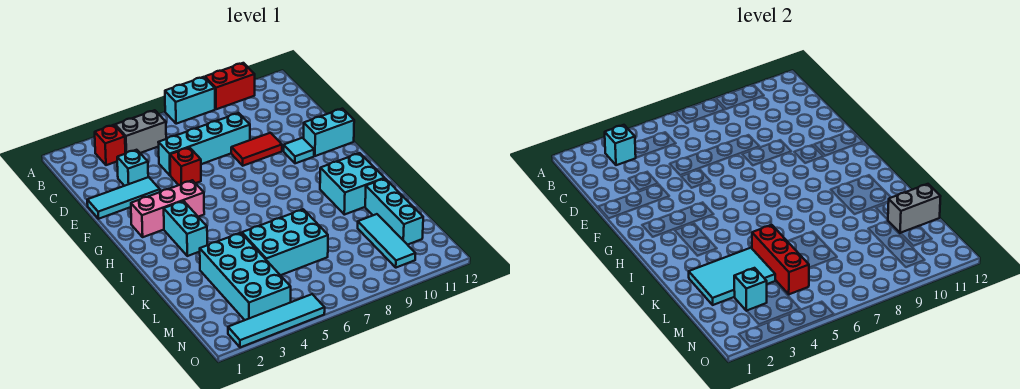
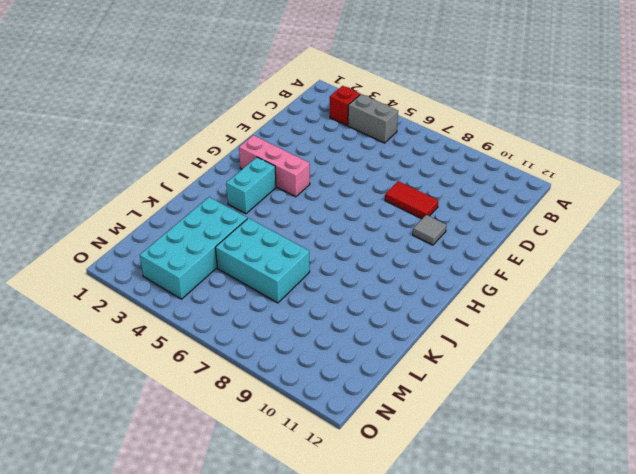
grey 1x1 tile [413,215,446,245] -> cyan 1x1 tile [284,138,314,163]
none -> cyan 1x2 brick [165,77,215,124]
none -> red 1x2 brick [205,63,255,109]
none -> cyan 1x1 brick [117,150,148,186]

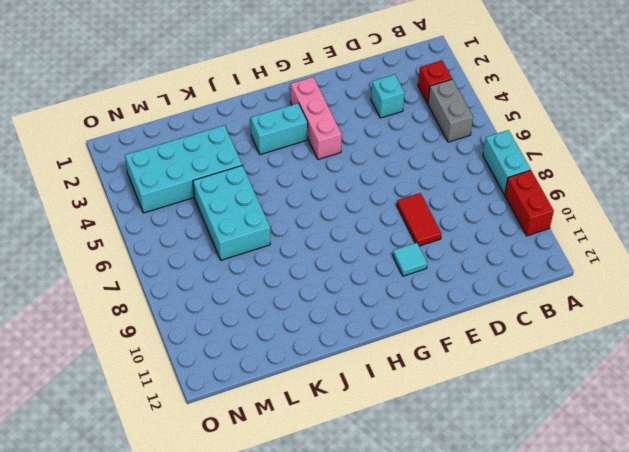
none -> cyan 1x4 brick [158,113,250,175]
none -> cyan 1x3 tile [87,177,160,219]
none -> red 1x1 brick [170,147,201,185]

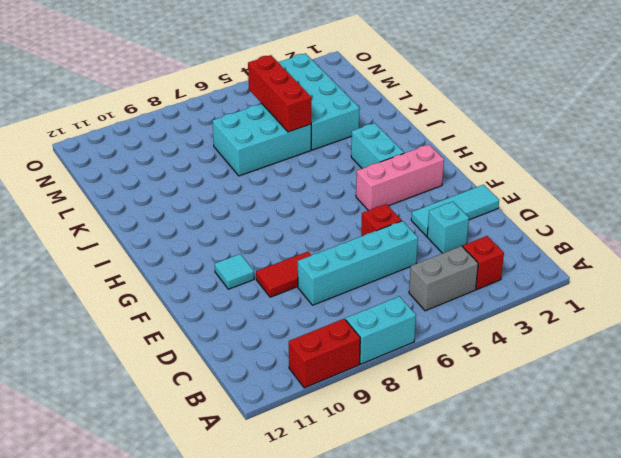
none -> cyan 1x2 brick [303,109,354,156]
none -> cyan 2x2 brick [320,153,384,215]
none -> cyan 1x3 brick [365,178,423,245]

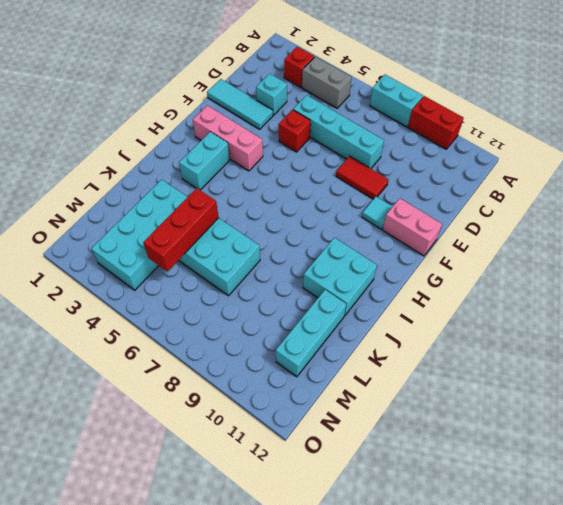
pink 1x2 brick [383,198,442,256] -> cyan 1x2 brick [303,109,354,156]
none -> cyan 1x3 tile [358,214,415,268]
none -> cyan 1x4 tile [228,294,325,347]
none -> cyan 1x1 brick [605,125,636,165]

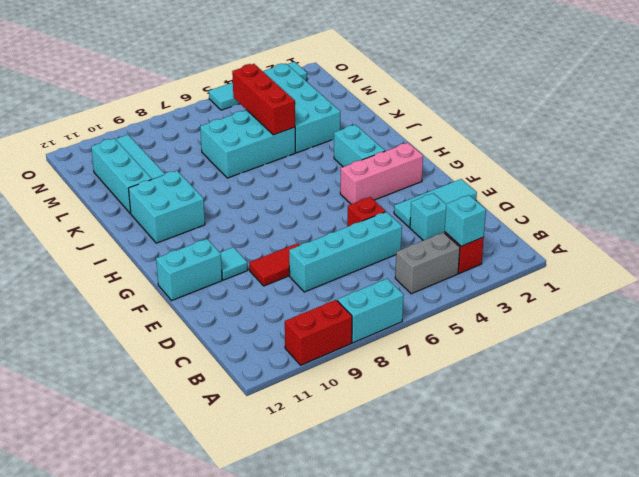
none -> cyan 2x3 tile [689,248,775,305]
none -> grey 1x2 brick [888,184,941,233]
none -> cyan 1x1 brick [734,268,767,311]

